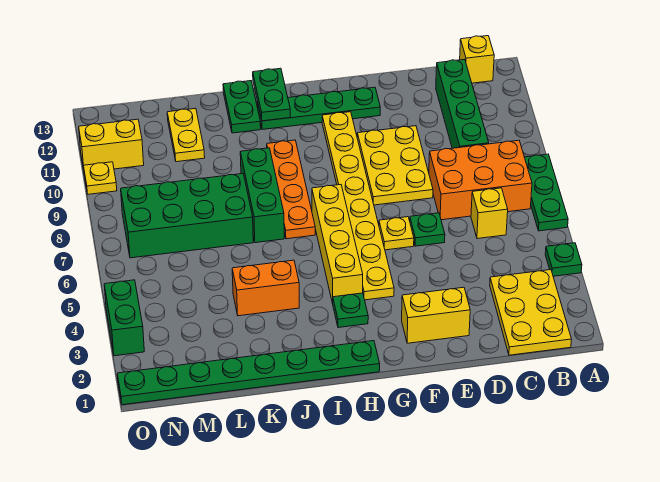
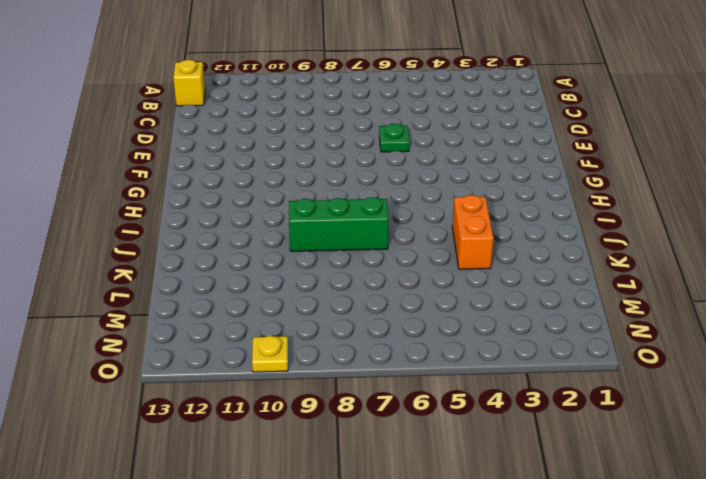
none -> green 1x1 plate [545,243,582,276]
none -> green 1x3 plate [525,154,568,231]
none -> yellow 2x3 plate [490,270,572,355]

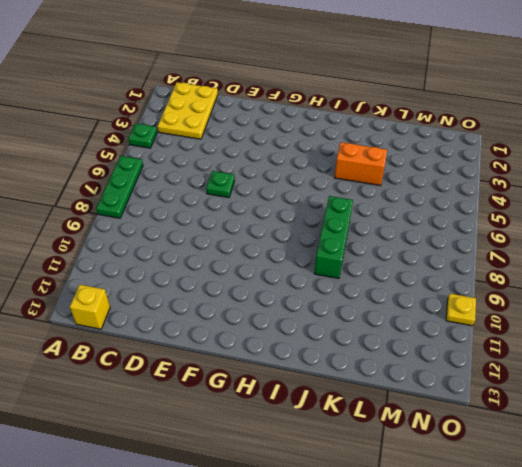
none -> orange 2x3 brick [429,140,532,220]
none -> yellow 1x1 brick [471,188,508,239]
none -> green 1x4 brick [436,59,489,148]

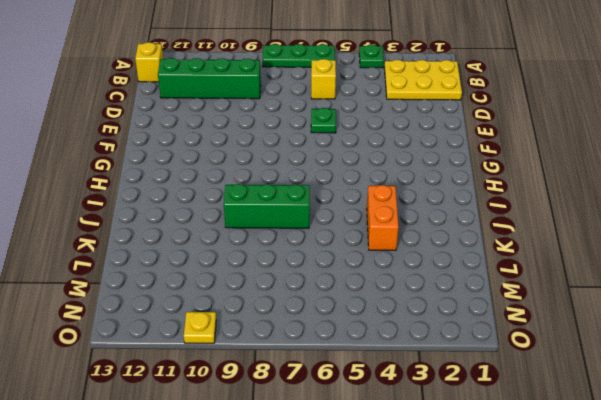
none -> orange 2x3 brick [429,140,532,220]
none -> yellow 1x2 brick [402,287,470,343]
none -> yellow 2x3 plate [357,126,433,205]

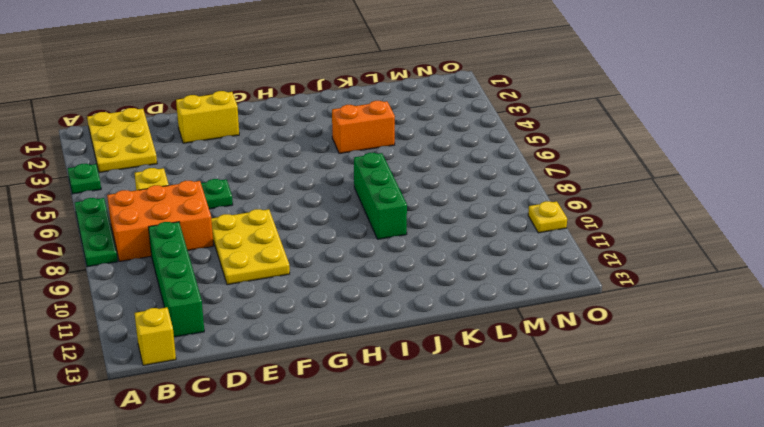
none -> yellow 1x1 plate [379,217,414,250]
none -> green 1x4 plate [257,87,380,130]
none -> yellow 1x8 plate [322,112,394,300]

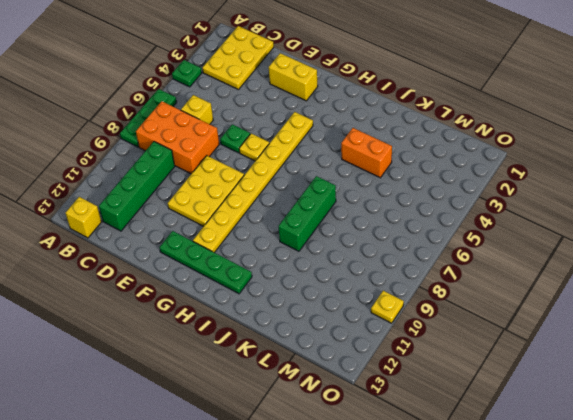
none -> green 1x8 plate [117,341,380,405]
none -> green 1x1 plate [333,293,368,328]
none -> yellow 1x4 brick [312,185,363,304]

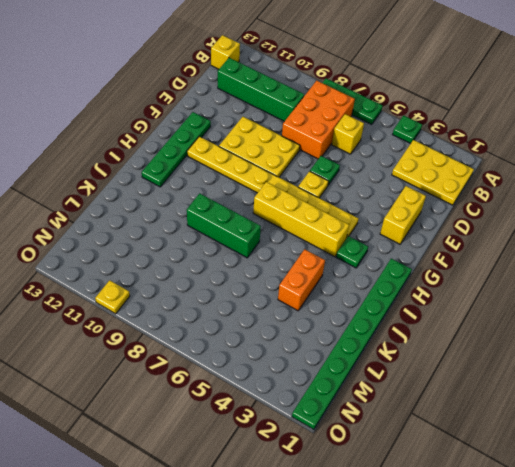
none -> orange 1x4 plate [267,140,315,239]
none -> green 1x2 plate [223,81,261,133]
none -> green 2x4 brick [121,174,253,258]

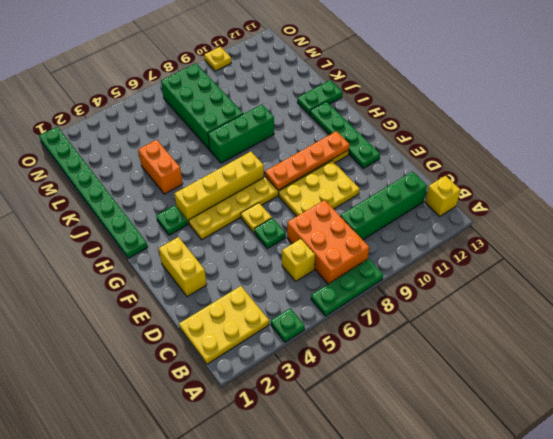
orange 1x4 plate [265,131,350,190] -> orange 1x4 plate moved to [267,140,315,239]
none -> yellow 1x2 plate [167,108,205,162]
none -> yellow 1x2 brick [79,119,144,169]
none -> green 1x2 brick [104,280,144,356]

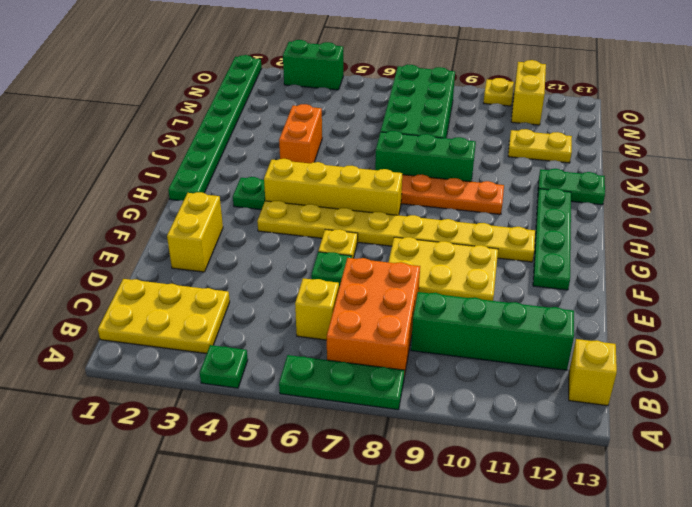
none -> green 1x2 plate [253,68,290,121]

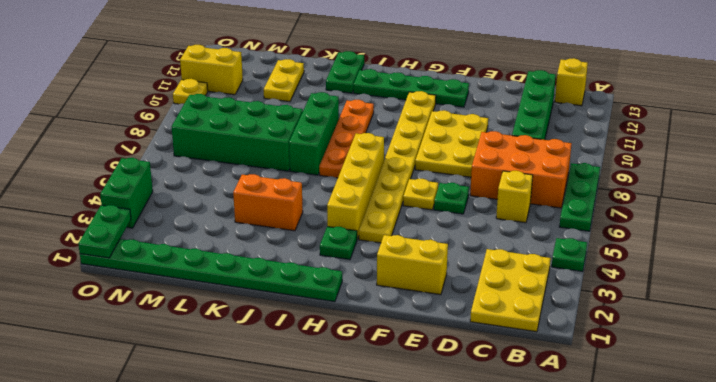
green 1x2 plate [78,205,131,258] -> green 1x2 plate moved to [253,68,290,121]

